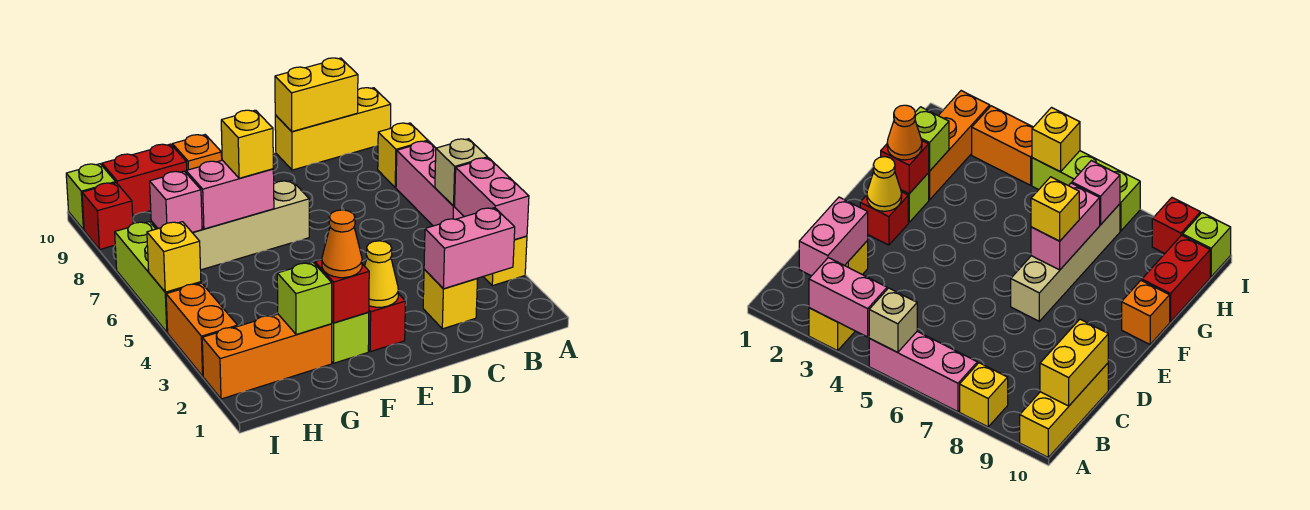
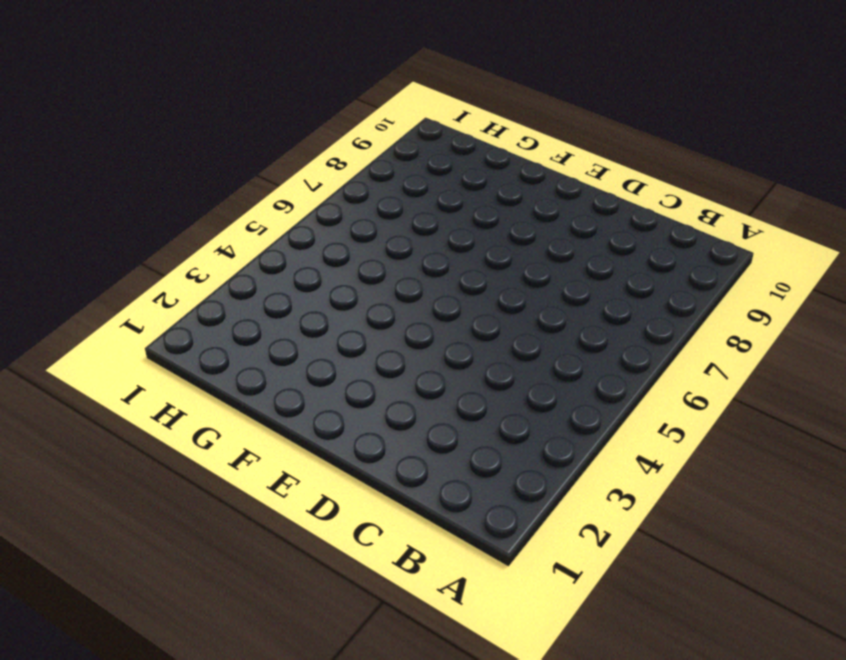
none -> yellow 1x1 brick [483,236,527,286]
none -> pink 1x3 brick [396,141,464,226]
none -> yellow 1x1 brick [378,123,428,188]

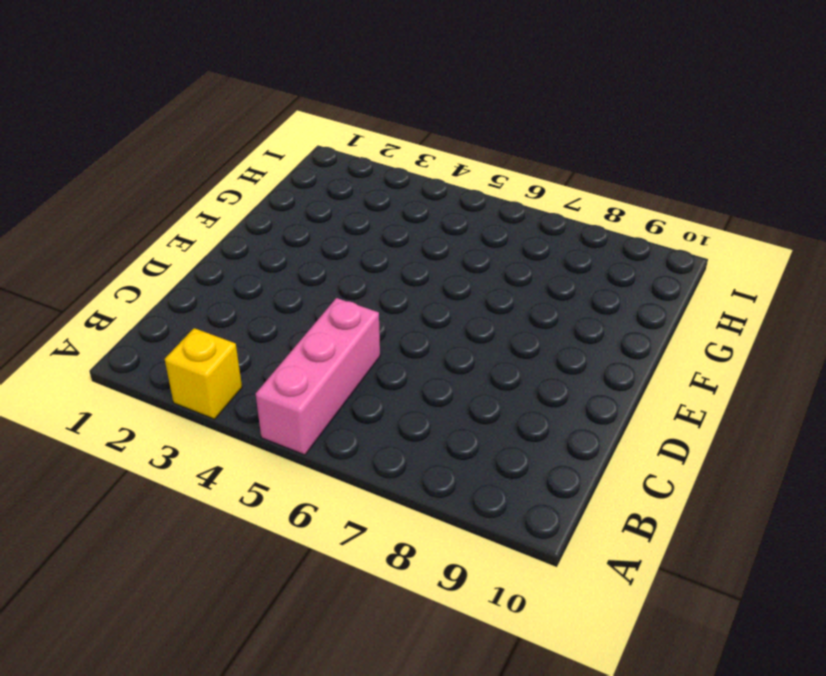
pink 1x3 brick [256,298,380,455] -> pink 1x3 brick turned to [396,141,464,226]
none -> yellow 1x1 brick [378,123,428,188]
none -> yellow 1x3 brick [275,88,391,170]
none -> yellow 1x1 brick [423,270,478,329]

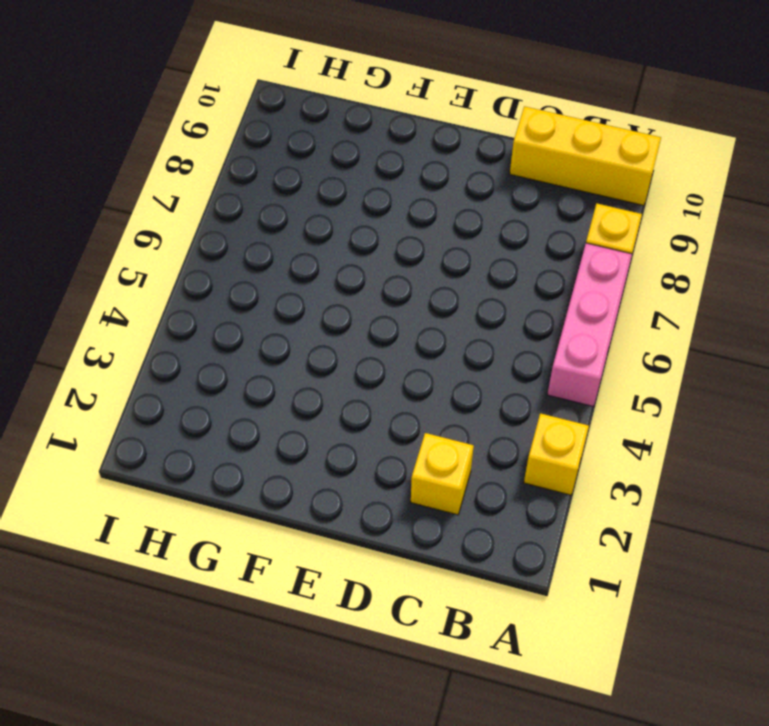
none -> red 1x1 brick [368,294,405,352]
none -> tan 1x4 brick [151,181,309,270]
none -> lime 1x1 brick [332,312,369,363]

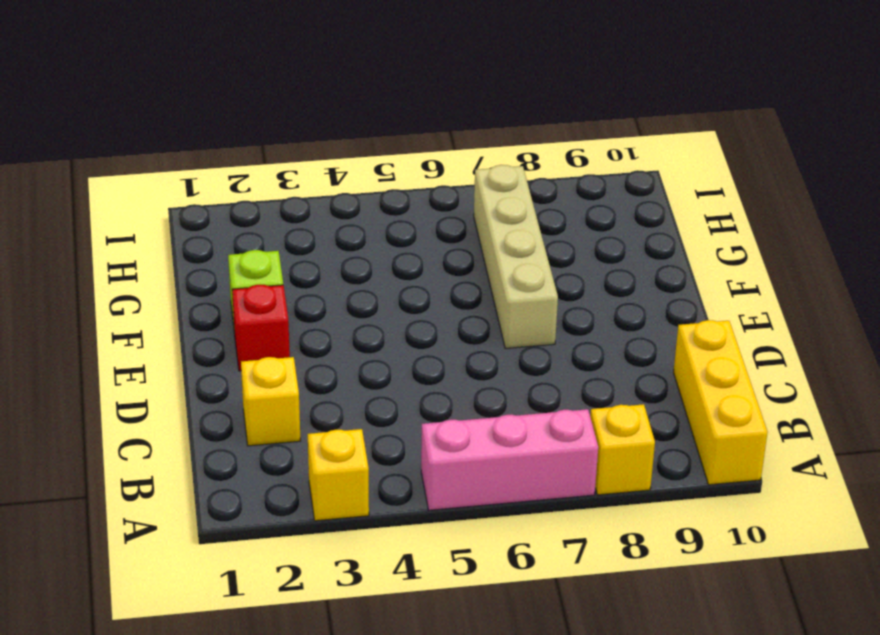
none -> orange 1x1 brick [172,135,222,170]
none -> orange 1x3 brick [202,314,332,399]
none -> red 1x2 brick [102,144,187,216]

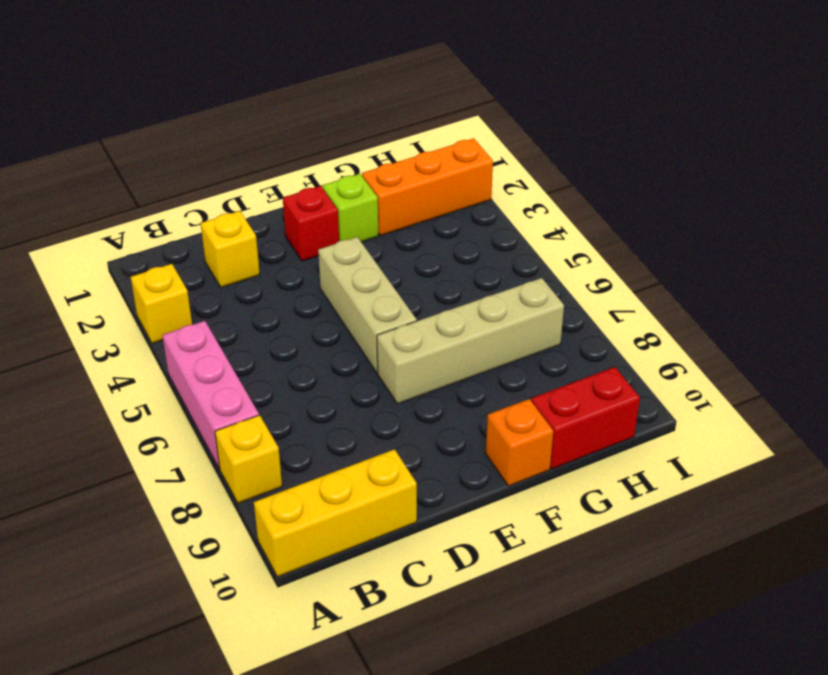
tan 1x3 brick [318,237,417,373] -> none
none -> orange 1x2 brick [166,283,238,376]
none -> lime 1x3 brick [115,222,201,332]
none -> red 1x1 brick [82,183,133,249]

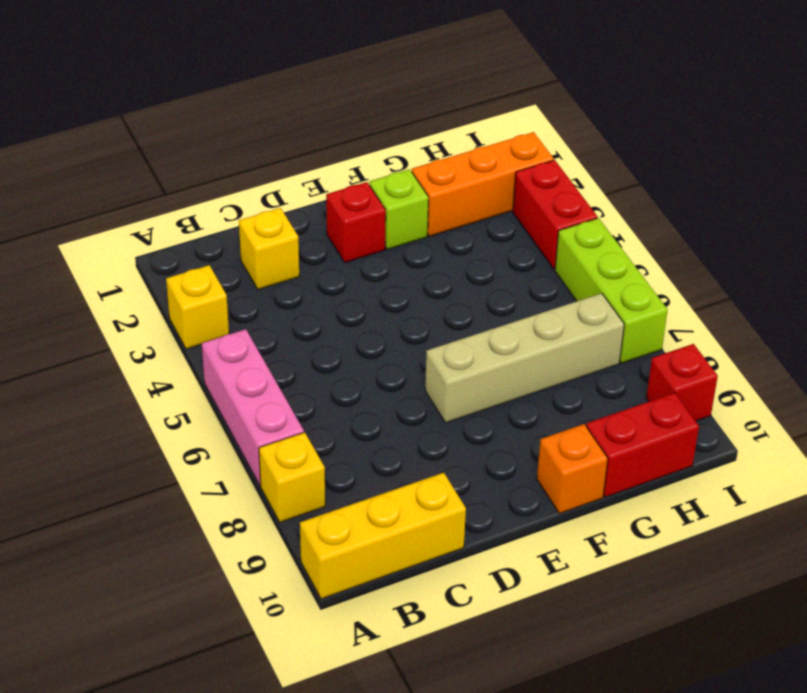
red 1x2 brick [513,160,597,269] -> orange 1x2 brick [166,283,238,376]
none -> lime 1x1 brick [66,164,116,230]
none -> pink 1x2 brick [454,158,529,240]
none -> tan 1x1 brick [435,139,488,206]

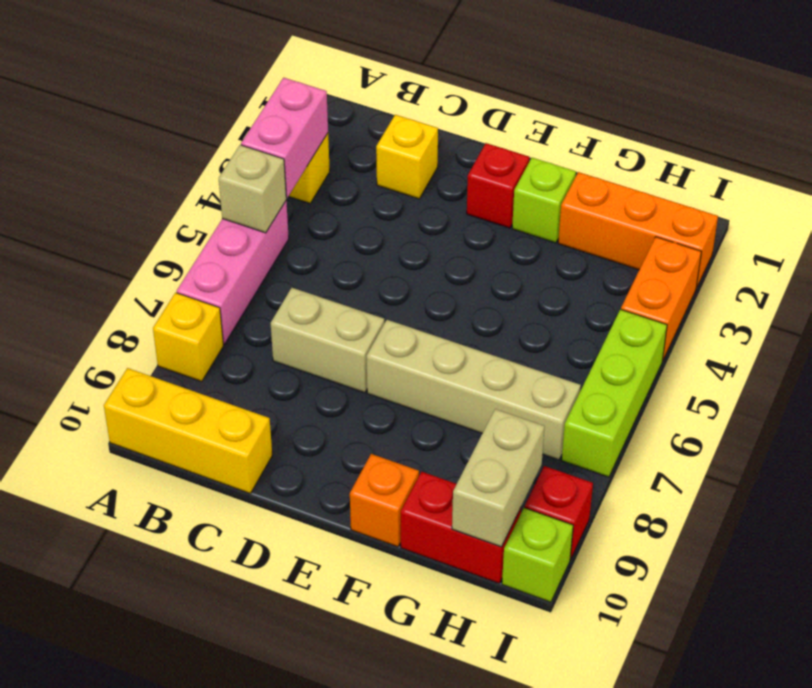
tan 1x2 brick [271,288,384,393] -> none
tan 1x2 brick [452,409,545,547] -> none
none -> pink 1x2 brick [424,208,515,289]
none -> yellow 1x2 brick [275,58,358,132]
none -> yellow 1x1 cone [365,241,398,307]

